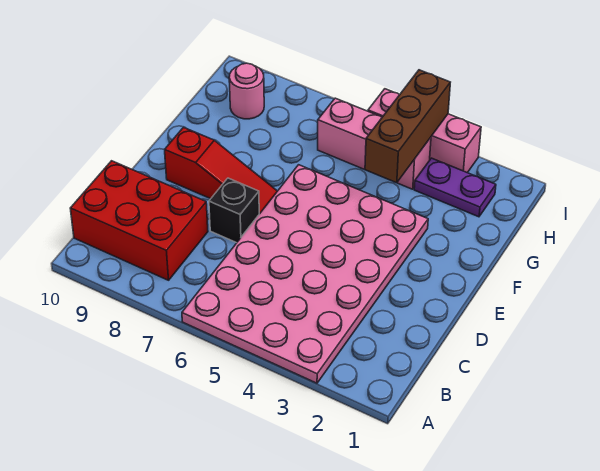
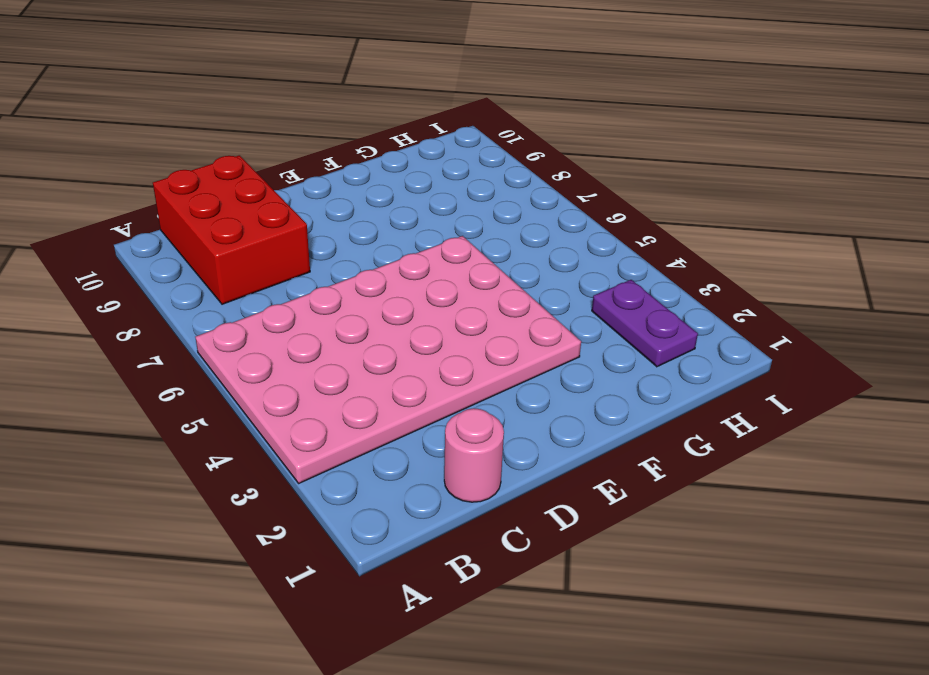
pink 1x1 round brick [444,408,504,502] -> pink 1x1 round brick moved to [229,63,264,119]
none -> black 1x1 brick [209,178,259,243]
none -> red 1x3 slope [165,127,277,214]

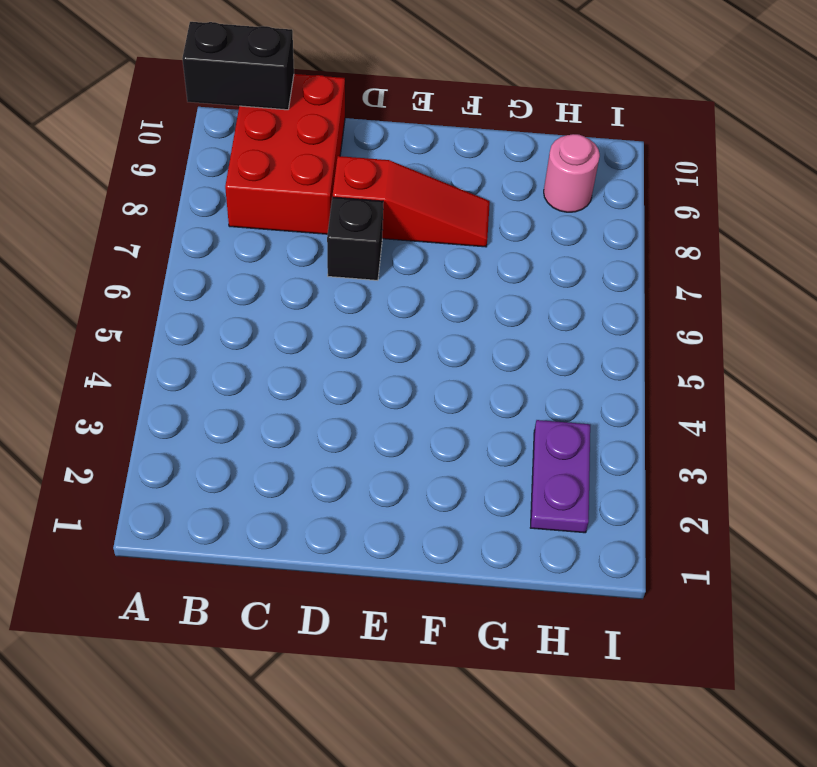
black 1x2 brick [182,22,294,110] -> none
red 1x3 slope [333,156,490,247] -> red 1x3 slope turned to [165,127,277,214]
none -> pink 4x6 plate [182,165,428,383]
none -> pink 1x3 brick [318,98,431,189]

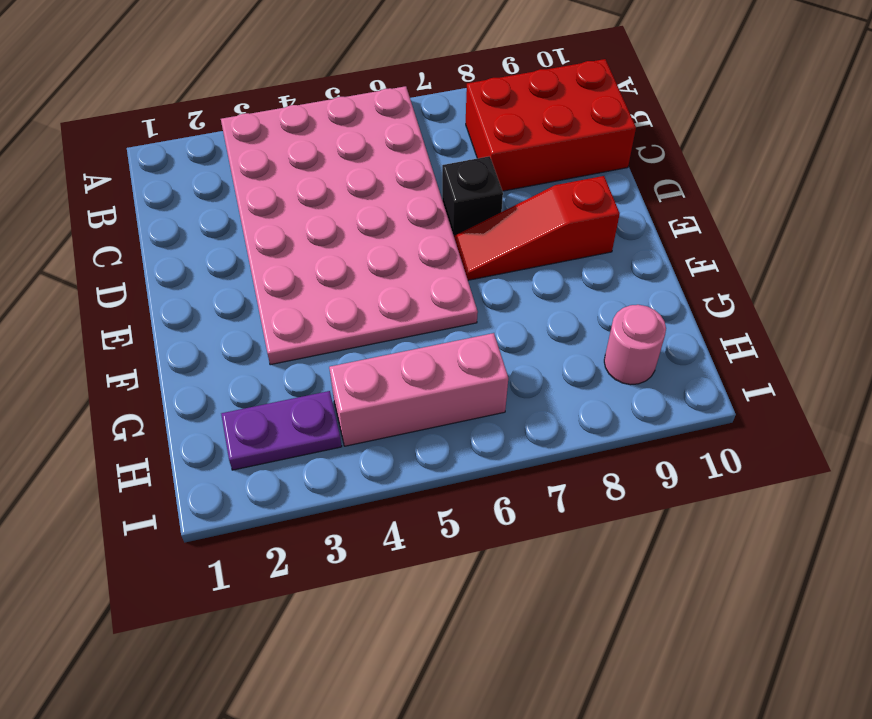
none -> pink 1x3 brick [368,89,481,173]
none -> brown 1x3 brick [365,70,450,183]

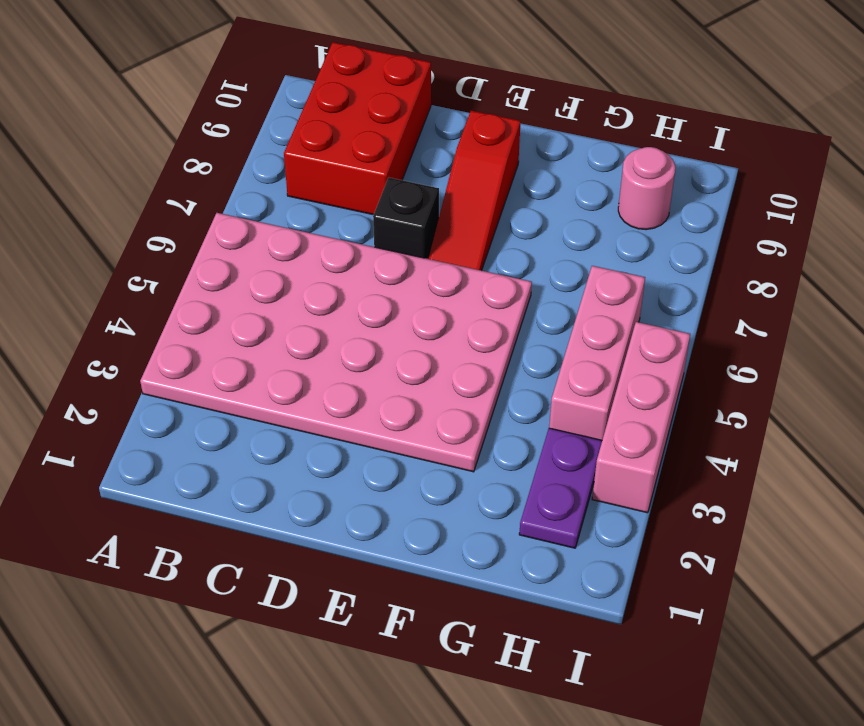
none -> brown 1x3 brick [365,70,450,183]

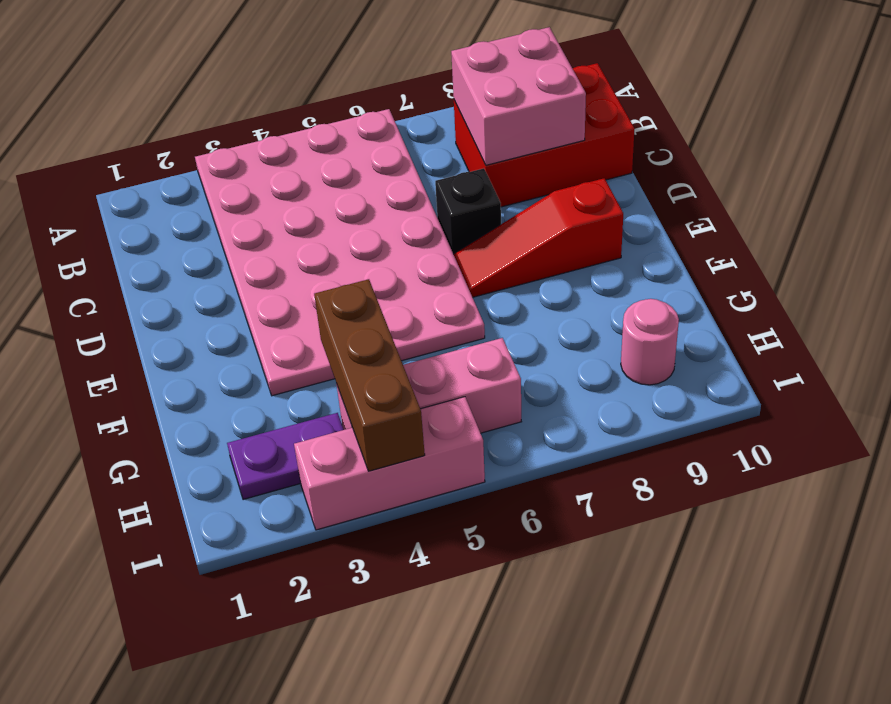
pink 2x2 brick [451,27,586,165] -> none

